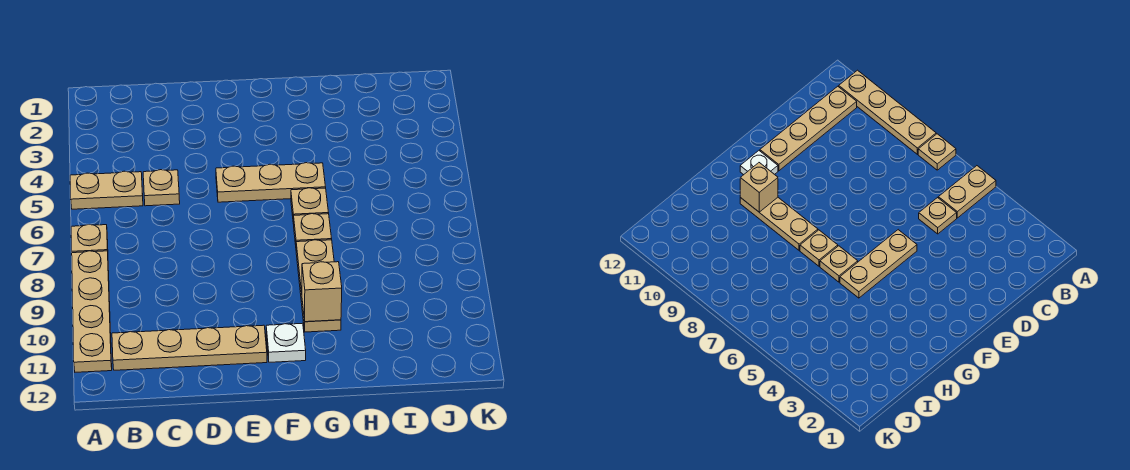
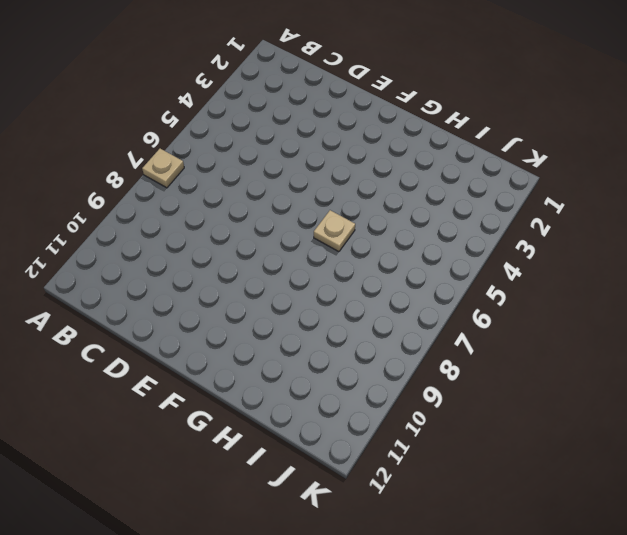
none -> tan 1x2 plate [70,171,143,209]
none -> tan 1x4 plate [72,251,112,372]

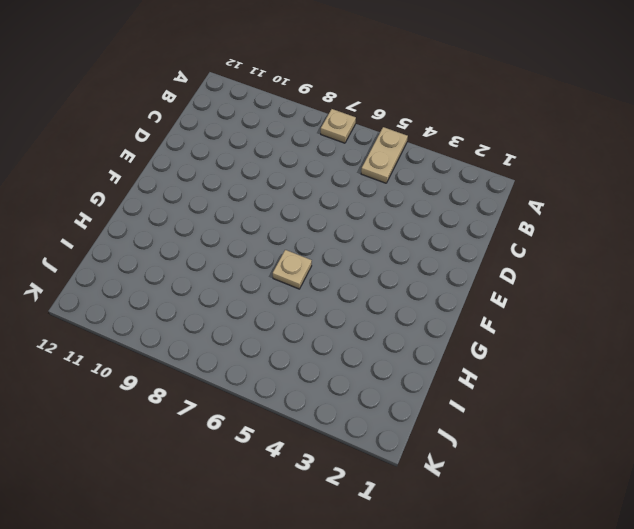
none -> tan 1x4 plate [72,251,112,372]
none -> tan 1x4 plate [112,325,267,370]

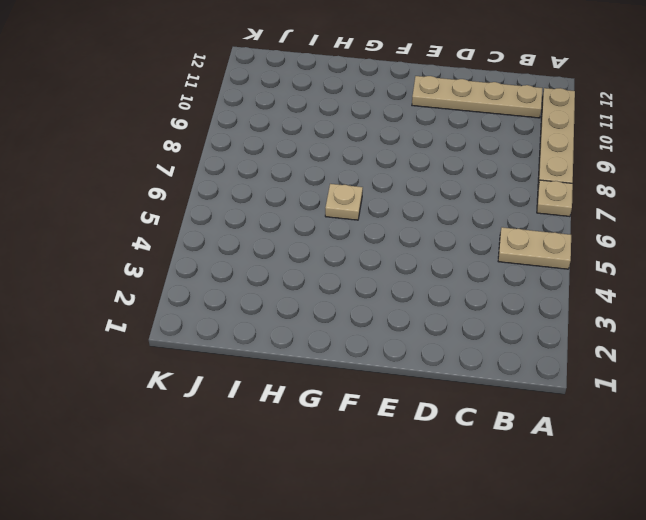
none -> tan 1x1 plate [143,170,180,206]
none -> tan 1x3 plate [216,163,326,202]

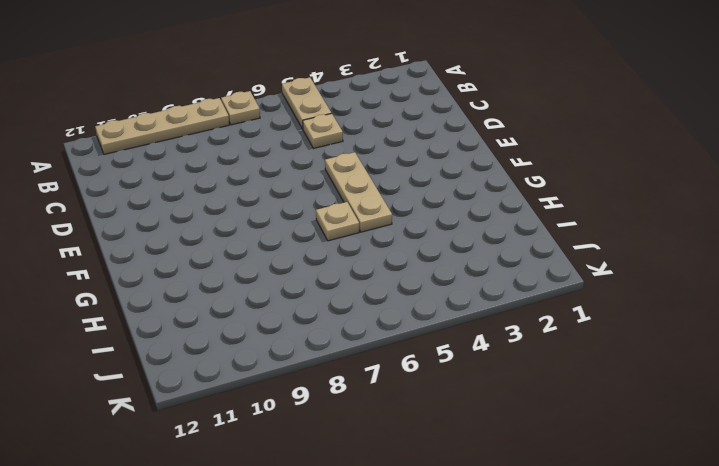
none -> tan 1x4 plate [112,325,267,370]
none -> white 1x1 plate [266,323,306,362]

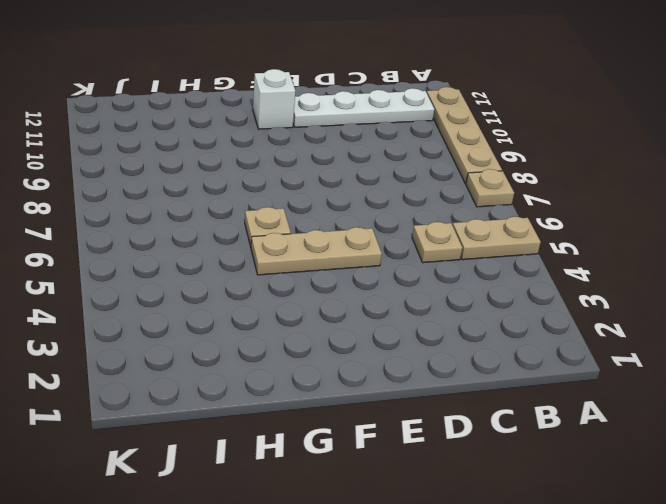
white 1x4 plate [293,88,434,127] -> tan 1x4 plate [112,325,267,370]
white 1x1 brick [253,69,295,129] -> white 1x1 plate [266,323,306,362]
none -> tan 1x1 plate [294,214,332,245]
none -> tan 1x3 plate [296,240,341,332]

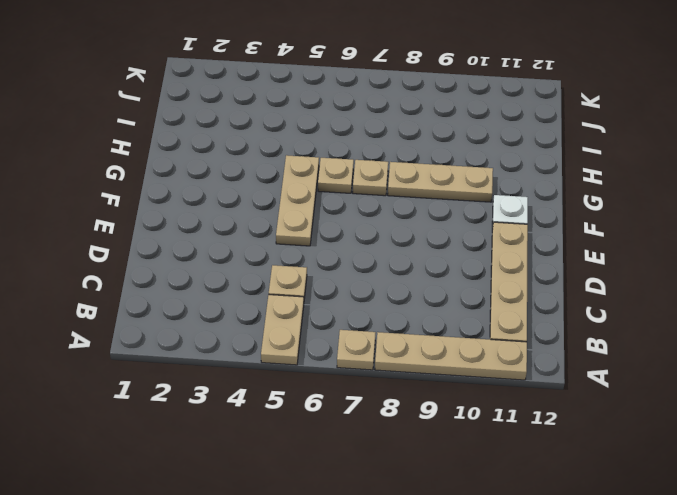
none -> tan 1x1 brick [302,262,342,322]

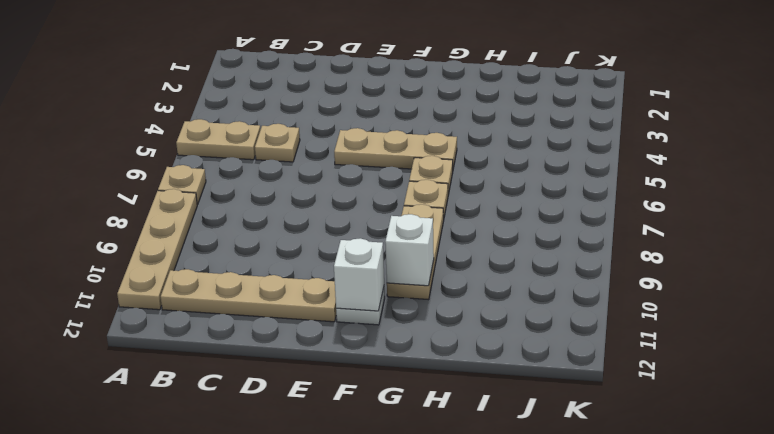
white 1x1 brick [334,238,384,311] -> none
white 1x1 brick [385,214,434,286] -> tan 1x1 brick [302,262,342,322]

